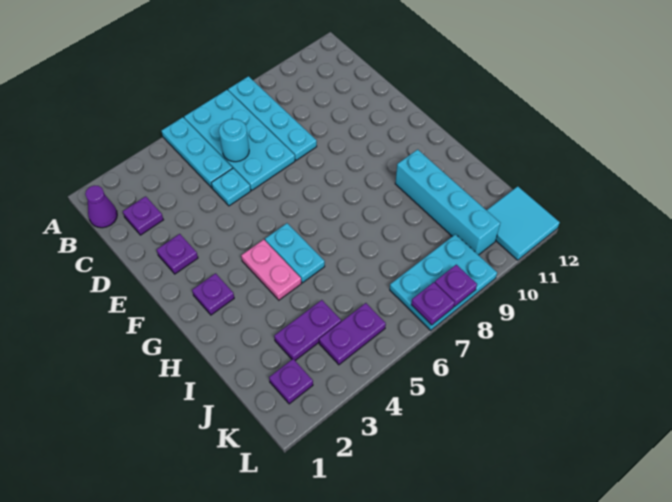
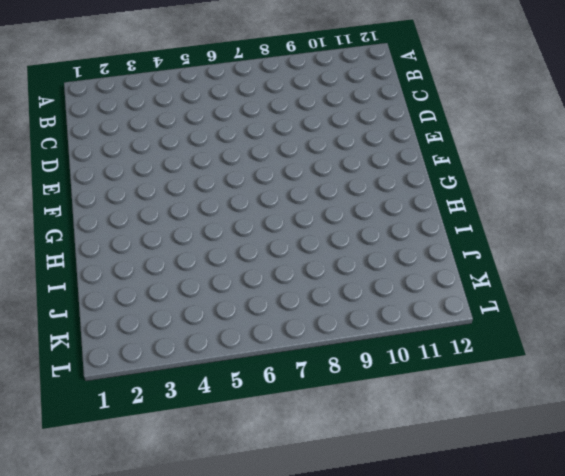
none -> cyan 1x3 plate [161,117,232,188]
none -> cyan 2x4 plate [184,90,295,190]
none -> cyan 1x4 plate [228,76,317,160]

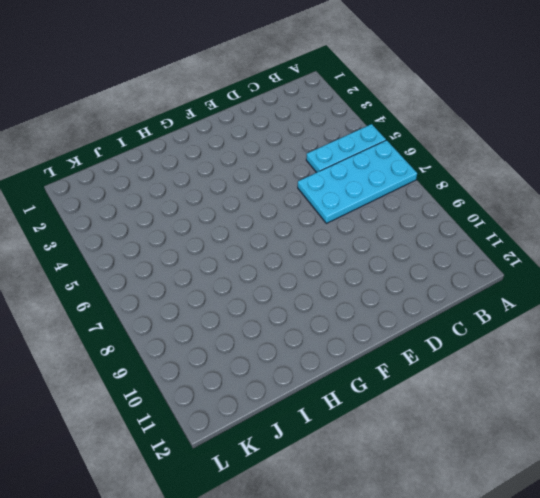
none -> cyan 1x4 plate [228,76,317,160]
none -> purple 1x1 cone [85,186,117,228]
none -> purple 1x1 plate [123,196,163,235]

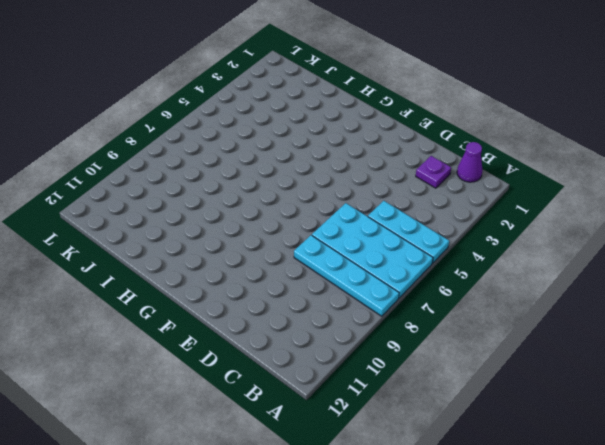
none -> cyan 1x1 plate [211,168,251,206]
none -> purple 1x1 plate [157,234,198,274]
none -> purple 1x1 plate [192,273,234,315]

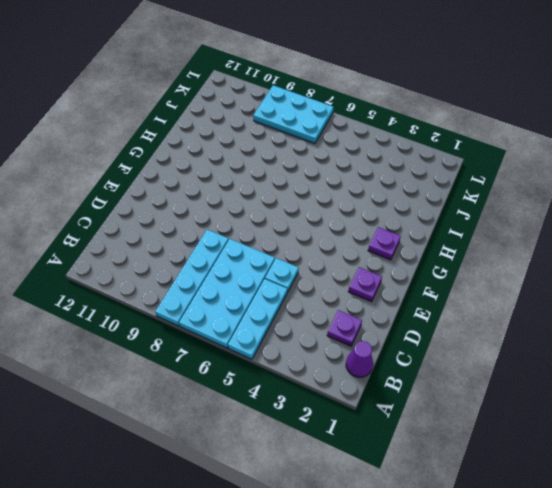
none -> pink 1x2 plate [241,240,301,300]
none -> cyan 1x2 plate [265,223,325,283]
none -> cyan 1x4 brick [395,149,500,255]

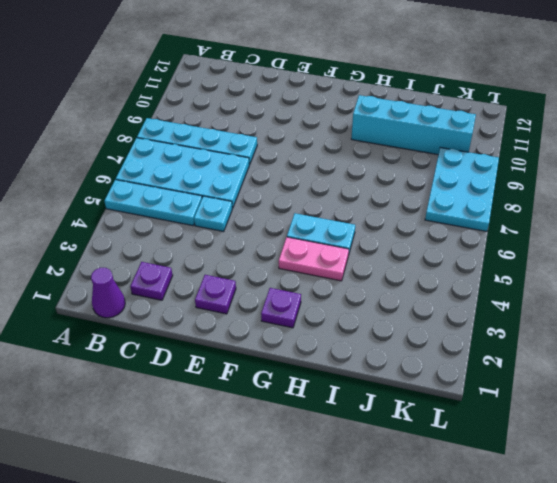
none -> purple 1x2 plate [274,300,341,361]
none -> purple 1x1 plate [269,359,313,404]
none -> purple 1x2 plate [319,303,386,365]

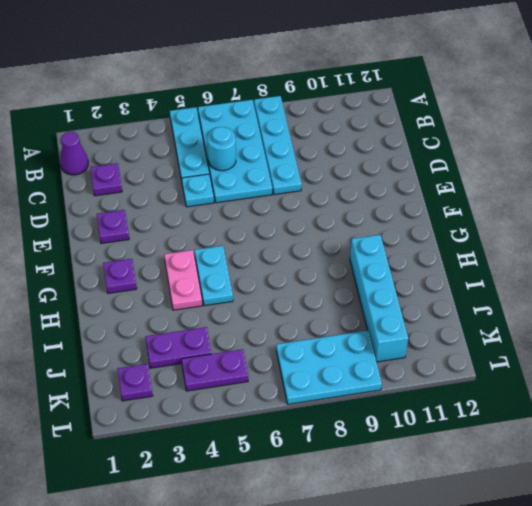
none -> cyan 2x2 tile [487,186,560,260]
none -> purple 1x1 plate [411,282,455,325]
none -> purple 1x1 plate [435,265,477,307]

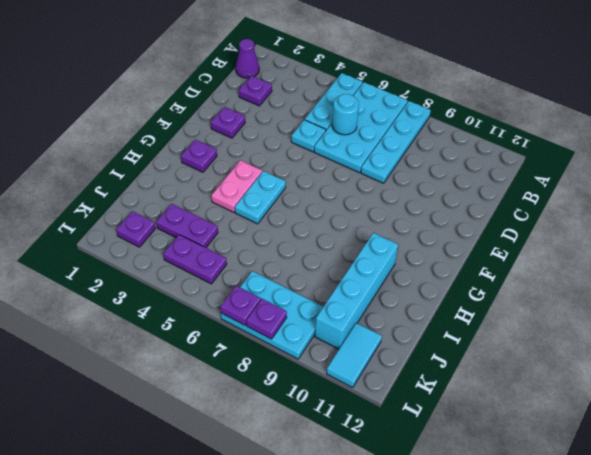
cyan 1x2 tile [327,323,382,387] -> cyan 2x2 tile [487,186,560,260]

